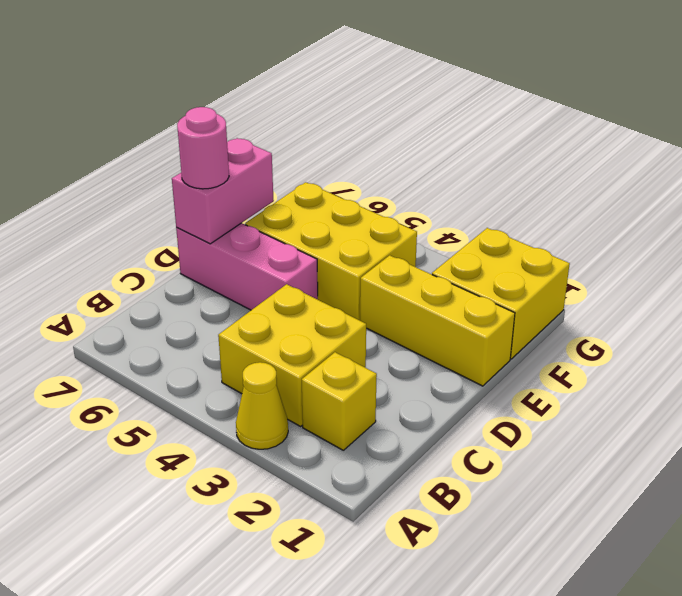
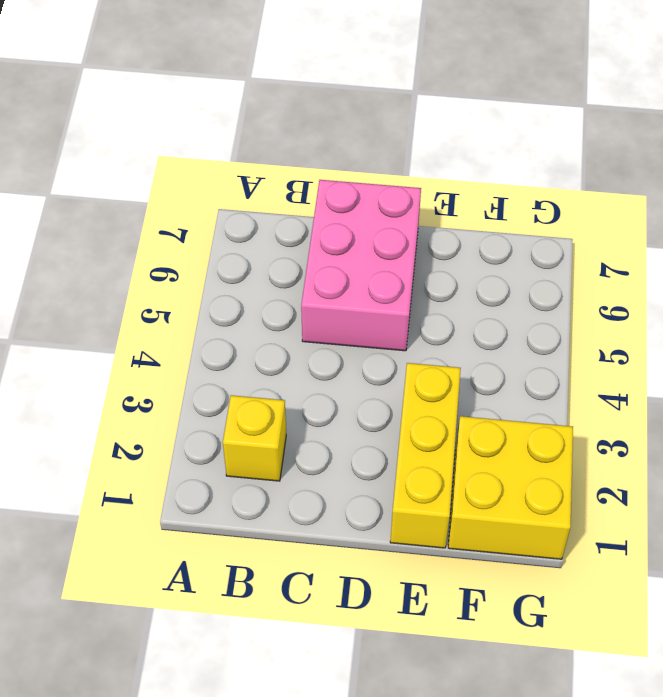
pink 2x3 brick [301,180,421,351] -> pink 1x3 brick [176,223,318,310]
none -> yellow 1x1 cone [236,362,288,449]
none -> yellow 2x2 brick [218,284,366,426]

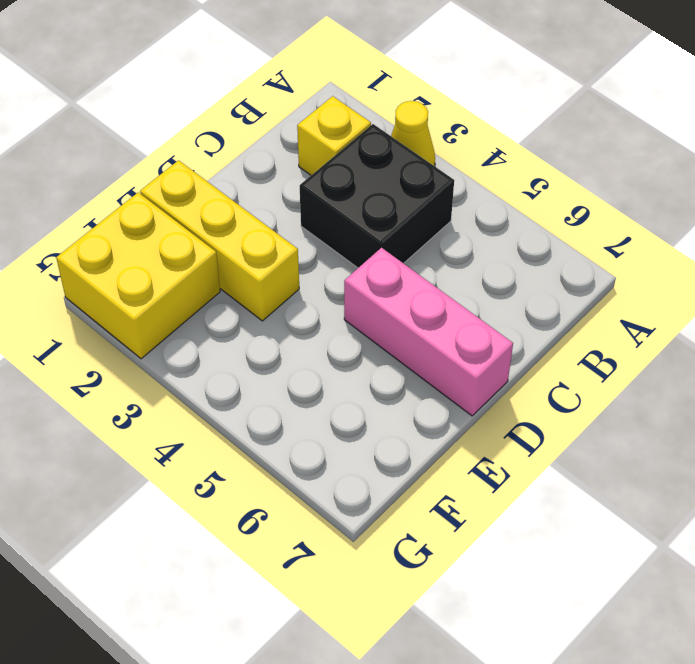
black 2x2 brick [300,124,454,268] -> yellow 2x2 brick [218,284,366,426]
none -> yellow 2x3 brick [245,182,417,320]
none -> pink 1x2 brick [172,138,274,244]

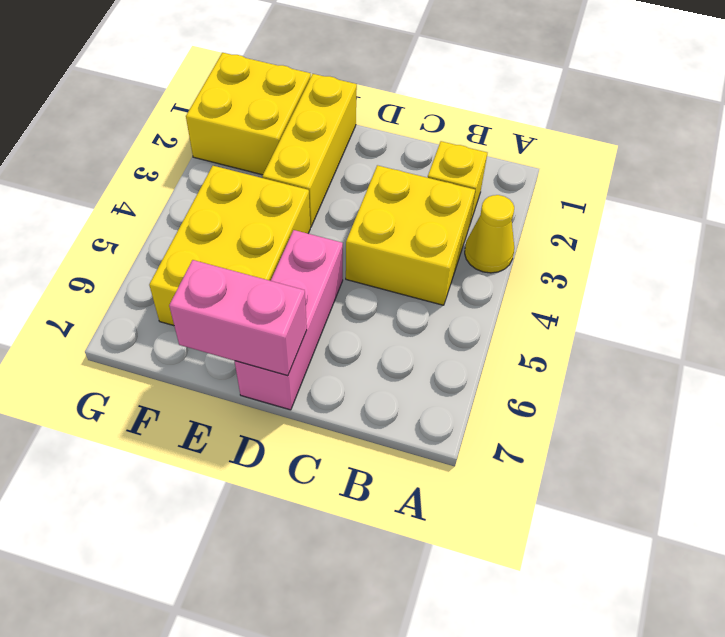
none -> pink 1x1 round brick [177,107,229,189]

